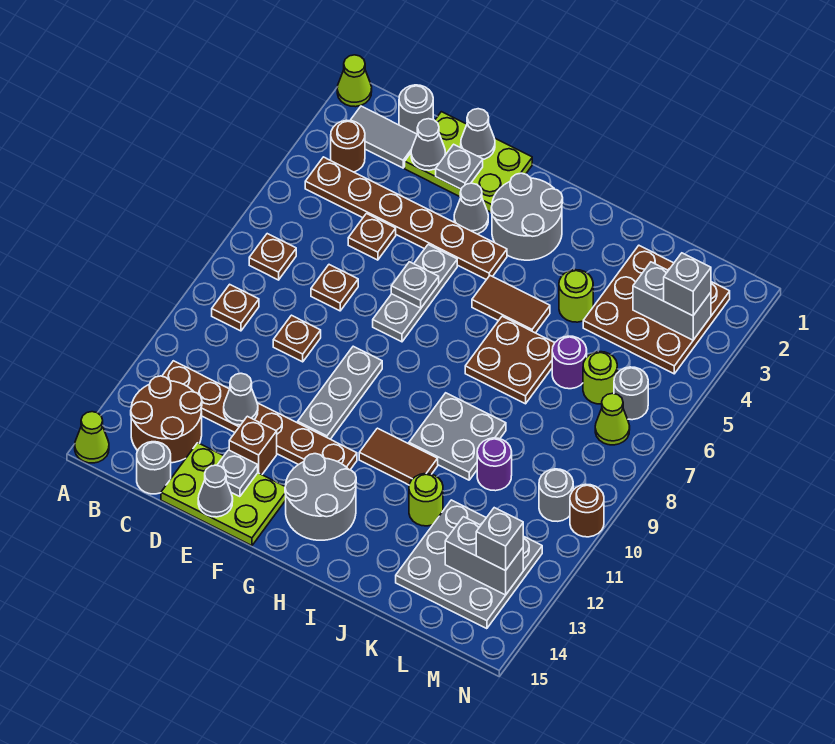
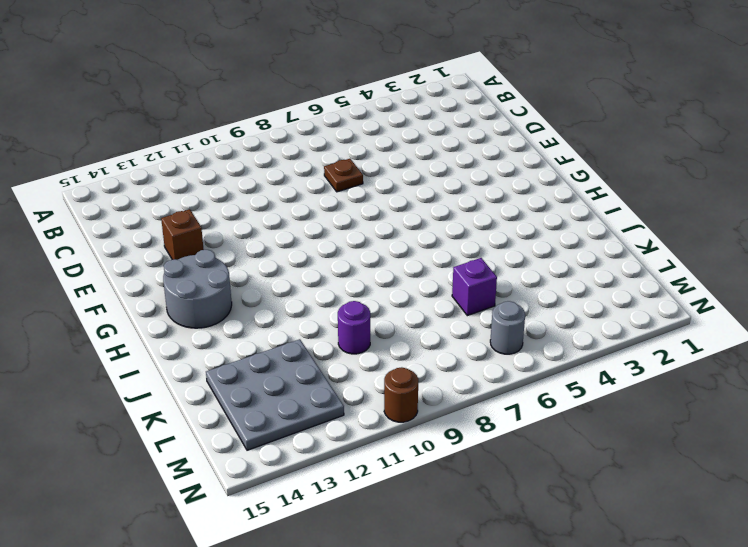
purple 1x1 brick [452,258,497,316] -> purple 1x1 round brick [552,336,587,389]
none -> lime 1x1 cone [337,55,372,107]
none -> lime 1x1 cone [75,412,109,463]
none -> grey 1x2 tile [350,106,417,168]
none -> brown 1x1 round brick [331,120,365,172]

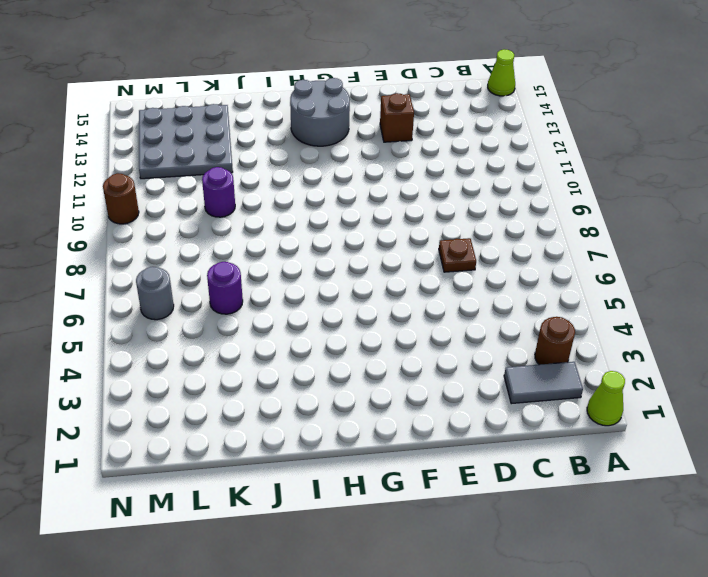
none -> brown 1x6 plate [305,157,507,280]
none -> brown 1x1 plate [249,234,296,280]
none -> brown 1x1 plate [212,284,259,331]
none -> brown 1x6 plate [162,361,357,470]

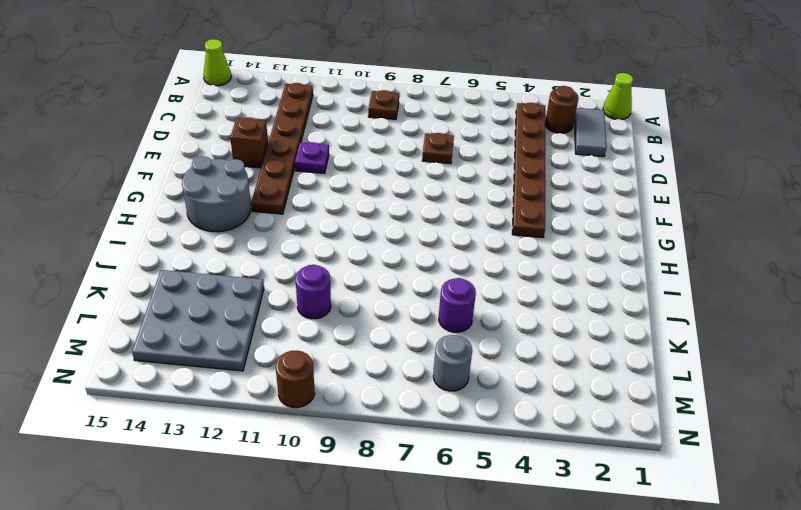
purple 1x1 plate [295,142,329,173] -> none
none -> brown 1x1 plate [249,234,296,280]
none -> brown 2x2 round brick [131,376,202,463]
none -> grey 1x1 round brick [399,85,433,134]
none -> grey 1x1 round brick [137,442,171,494]

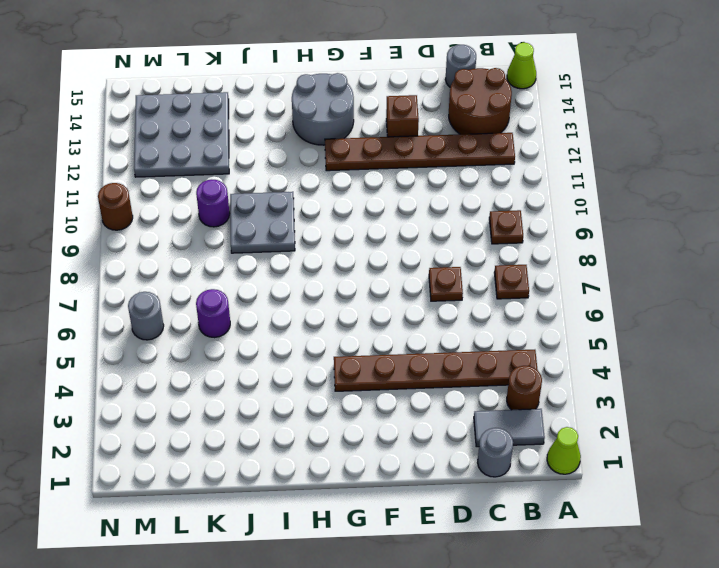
none -> lime 2x3 plate [405,112,532,212]
none -> brown 1x1 plate [348,214,396,260]
none -> brown 1x1 plate [273,315,321,362]
none -> lime 2x3 plate [161,443,286,546]

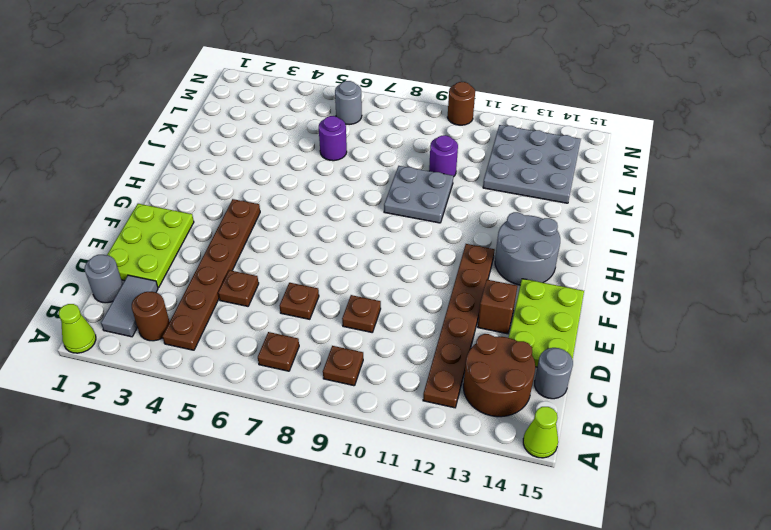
none -> grey 1x1 cone [454,183,488,234]
none -> grey 1x3 plate [373,245,457,342]
none -> grey 1x3 plate [298,346,382,439]
none -> grey 2x2 round brick [491,173,563,260]

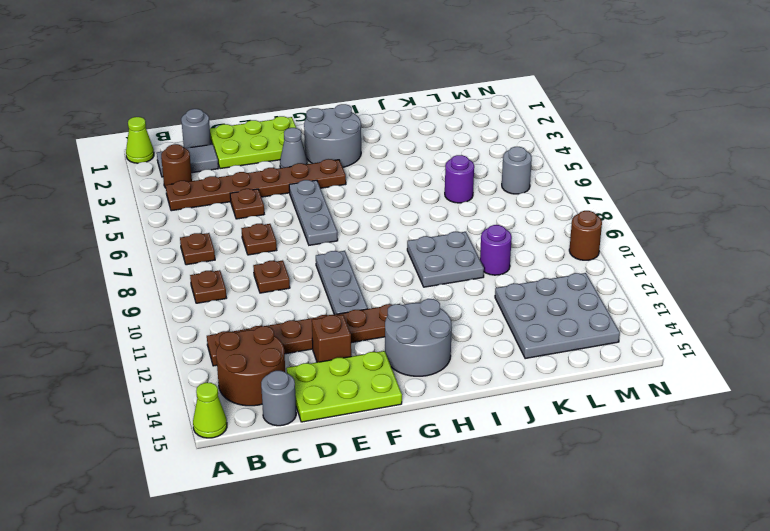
none -> brown 1x2 tile [472,276,550,333]
none -> brown 1x2 tile [359,428,438,485]
none -> brown 2x2 plate [465,316,554,404]
none -> lime 1x1 round brick [559,270,593,322]

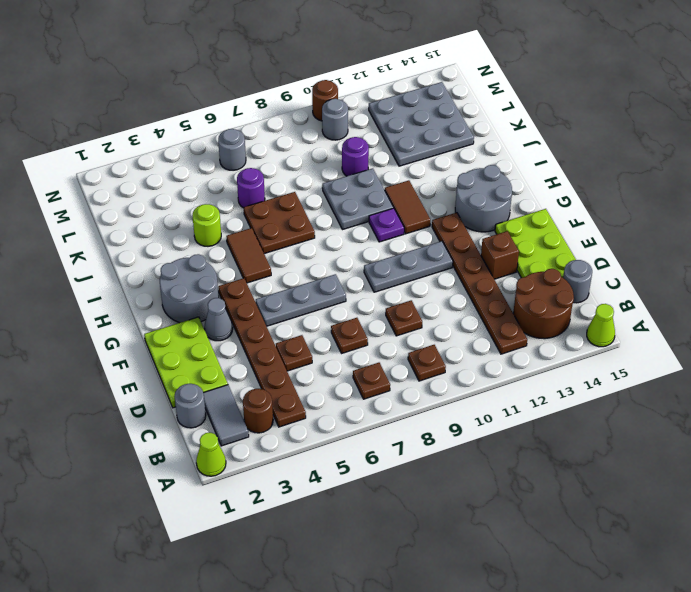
purple 1x1 plate [369,208,404,242] -> none
none -> lime 1x1 round brick [409,474,443,526]
none -> brown 3x3 plate [583,246,730,374]
none -> lime 1x1 round brick [583,352,617,404]
none -> lime 1x1 cone [595,393,630,445]

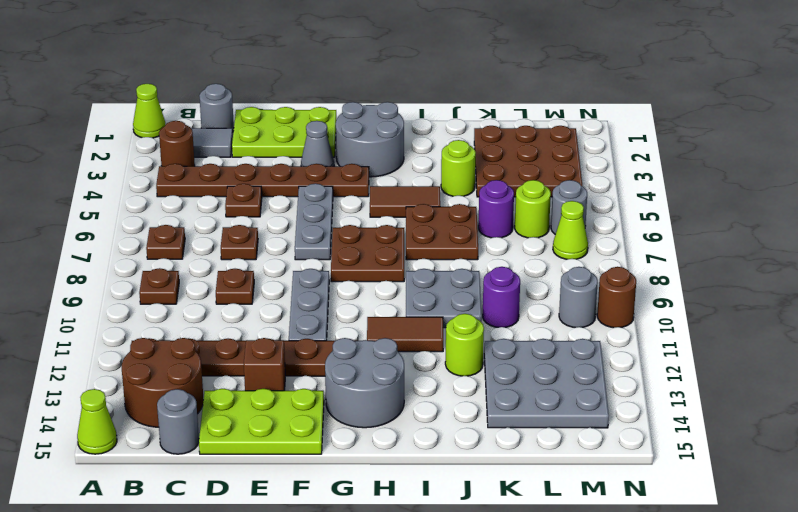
brown 2x2 plate [331,225,404,282] -> none
none -> grey 1x1 cone [411,119,445,170]
none -> grey 1x1 cone [224,373,258,425]
none -> grey 1x1 cone [461,109,495,159]
none -> grey 1x1 plate [436,144,483,189]

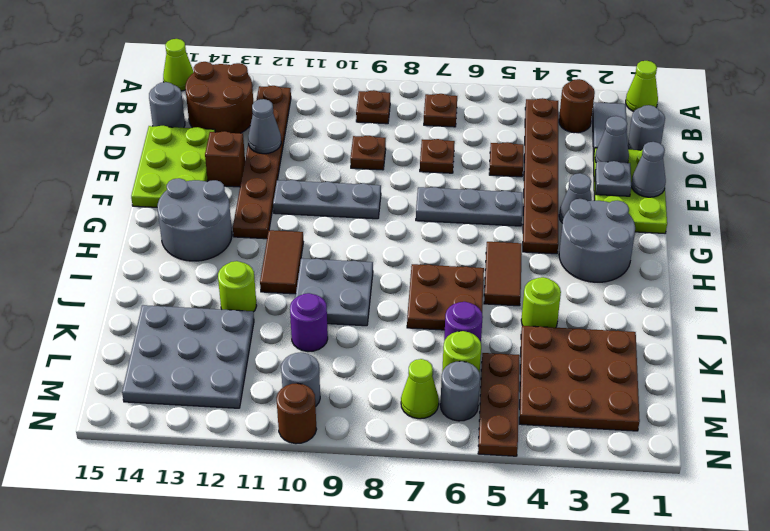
brown 1x3 plate [478,353,520,456] -> none
none -> grey 1x1 plate [217,450,258,497]
none -> grey 1x1 cone [198,465,233,517]
none -> grey 1x1 plate [391,262,439,308]
none -> grey 1x2 brick [633,262,711,340]

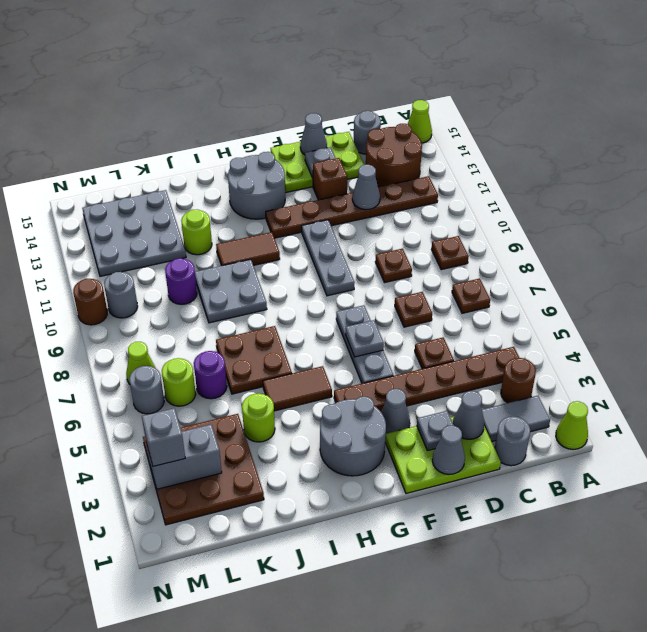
none -> grey 1x2 brick [445,517,523,595]
none -> grey 1x1 brick [476,508,523,571]

